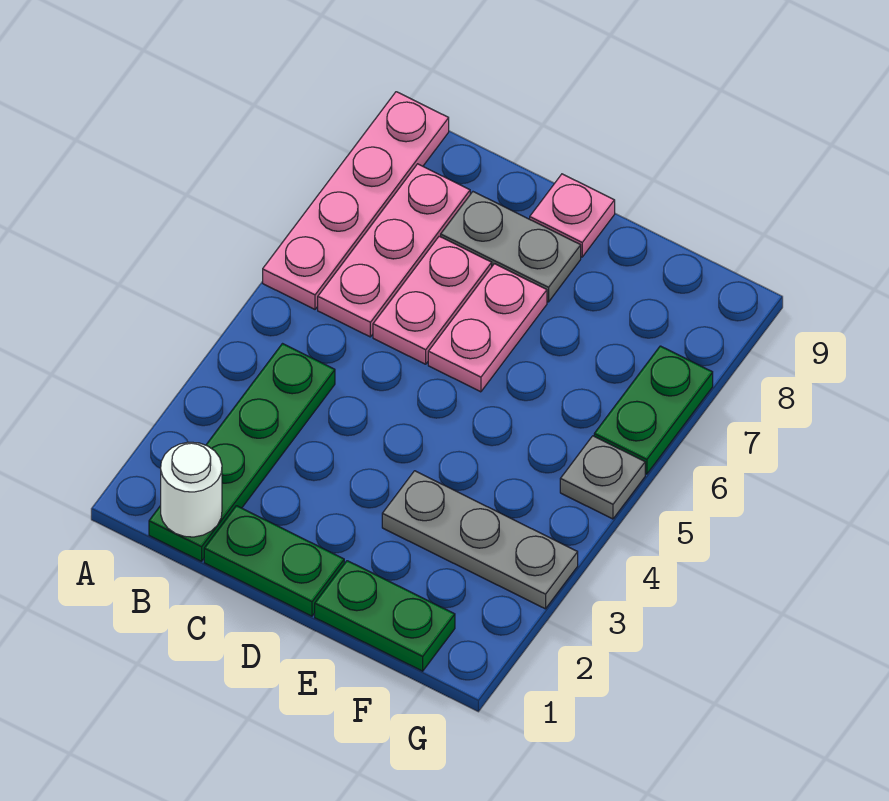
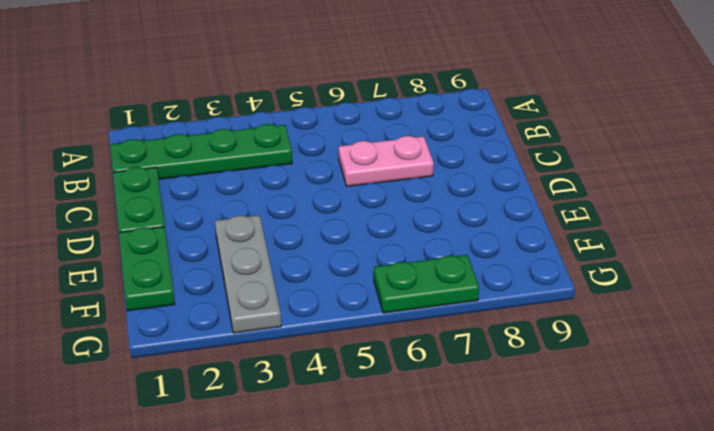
none -> pink 1x4 plate [263,92,449,309]
none -> pink 1x3 plate [318,164,470,337]
none -> grey 1x2 plate [441,192,581,302]

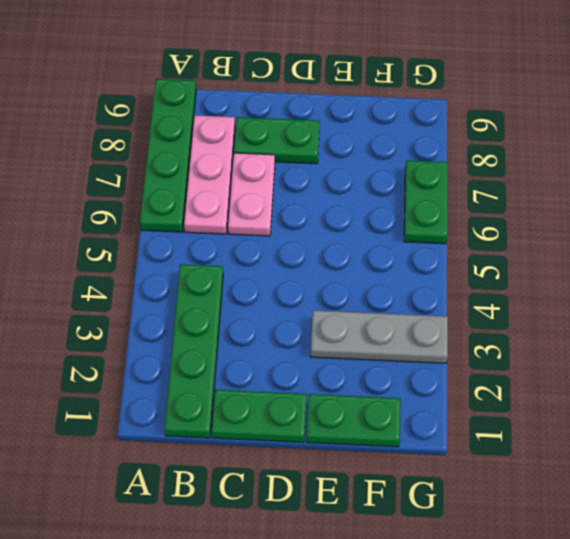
green 1x4 plate [140,79,196,232] -> pink 1x4 plate [263,92,449,309]
green 1x2 plate [234,117,320,164] -> grey 1x2 plate [441,192,581,302]
none -> pink 1x2 plate [428,264,547,392]
none -> pink 1x1 plate [530,174,615,257]
none -> grey 1x1 plate [560,436,645,519]

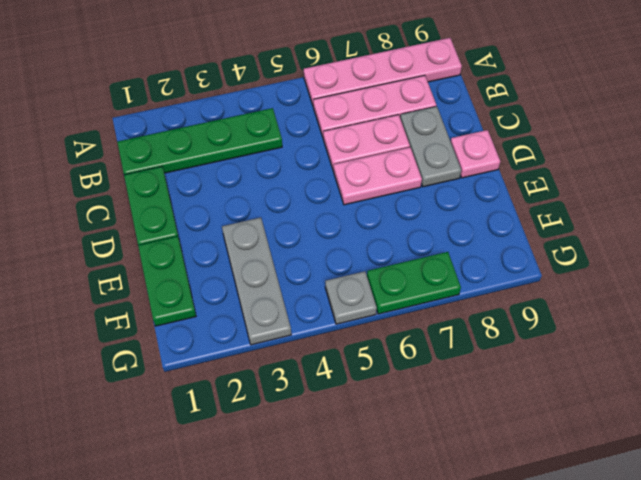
none -> white 1x1 round brick [161,442,222,537]

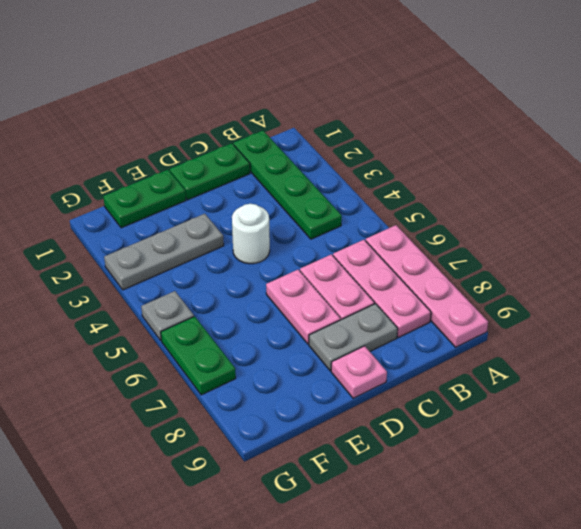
white 1x1 round brick [232,204,270,264] -> white 1x1 round brick moved to [161,442,222,537]

